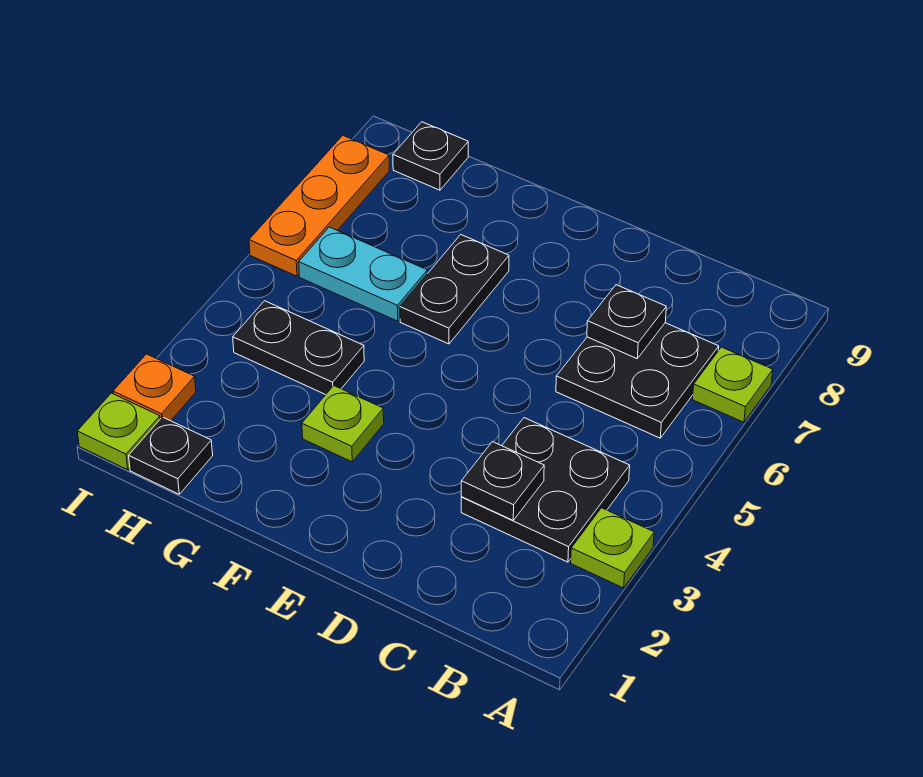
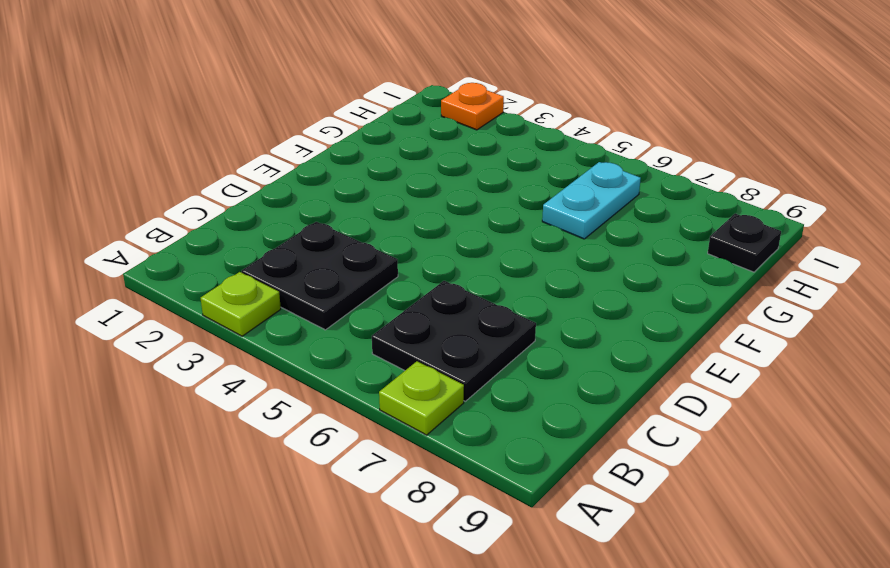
none -> lime 1x1 plate [302,386,384,462]
none -> black 1x2 plate [400,235,509,344]
none -> black 1x2 plate [233,301,364,395]

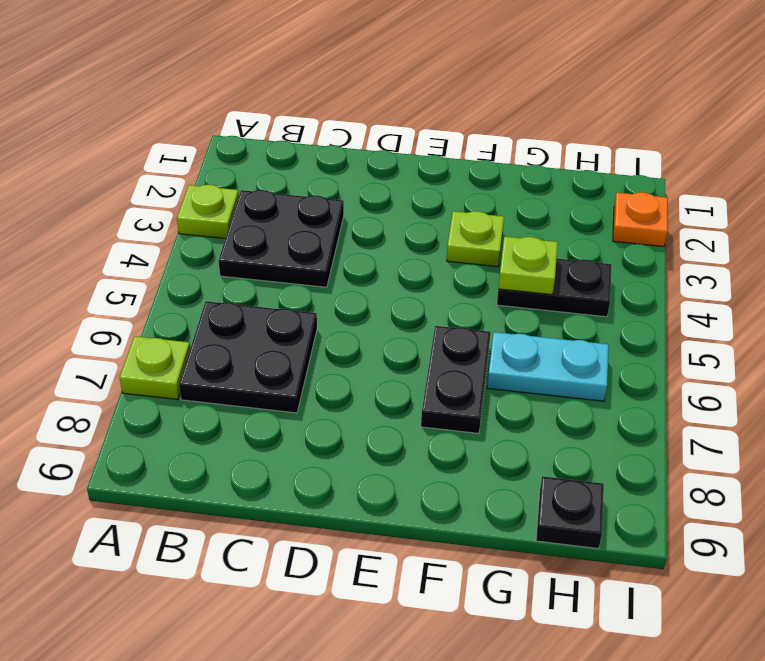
lime 1x1 plate [498,237,558,295] -> lime 1x1 plate moved to [77,393,160,470]
none -> black 1x1 plate [129,417,213,494]
none -> orange 1x3 plate [249,135,389,276]
none -> black 1x1 plate [461,442,544,520]

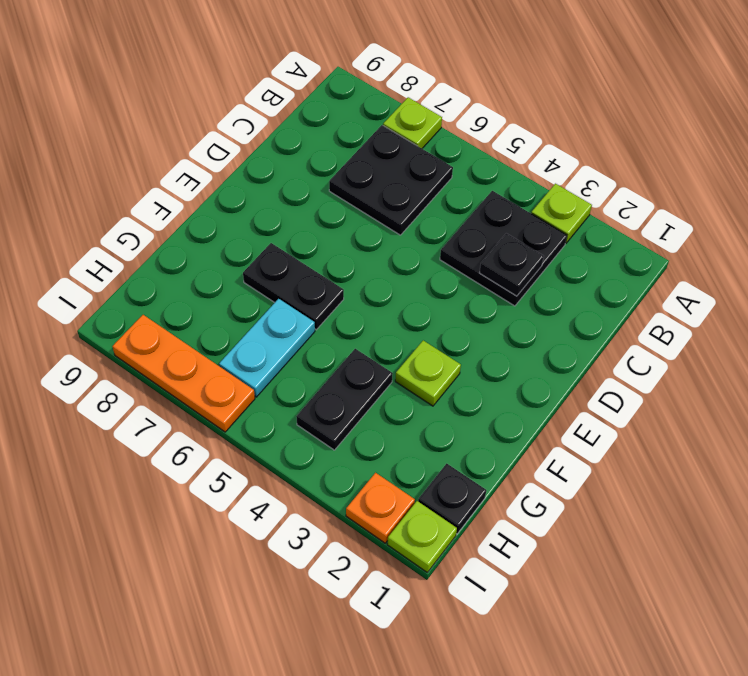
none -> black 1x1 plate [393,122,468,190]
none -> black 1x1 plate [587,285,666,359]

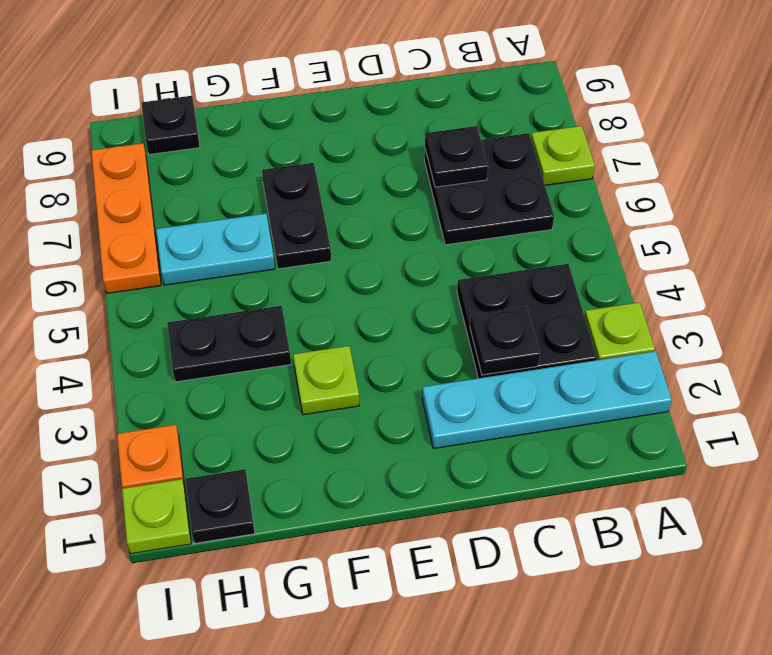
cyan 1x4 plate [422,351,672,449] -> none

